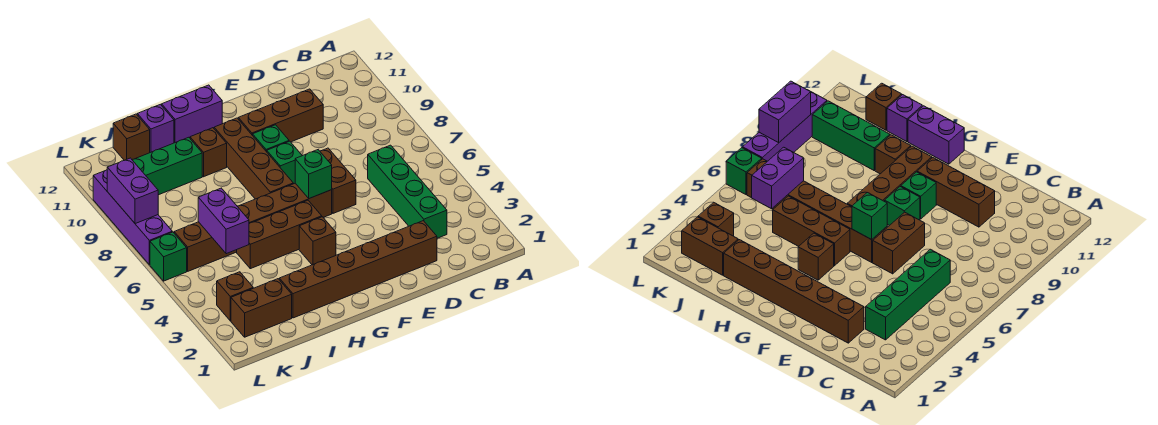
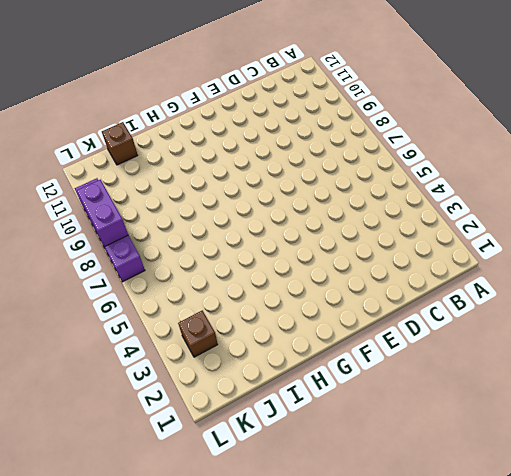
none -> green 1x4 brick [368,145,447,238]
none -> brown 1x6 brick [279,221,437,318]
none -> brown 1x3 brick [238,89,323,142]

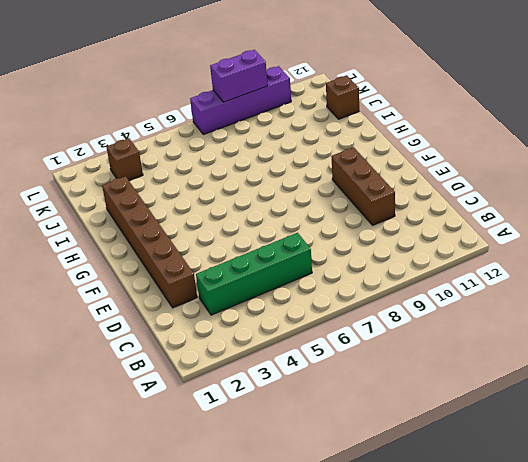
none -> brown 1x2 brick [320,148,356,213]
none -> brown 1x6 brick [174,183,332,271]
none -> green 1x1 brick [267,141,302,184]

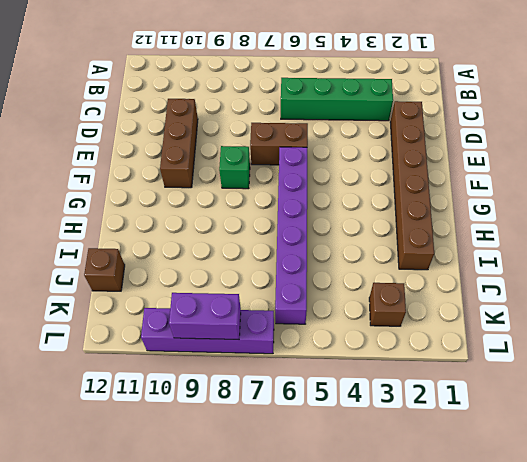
purple 1x6 brick [275,147,307,324] -> brown 1x6 brick [174,183,332,271]
none -> green 1x1 brick [253,125,289,152]
none -> brown 1x1 brick [299,217,336,265]
none -> brown 1x3 brick [237,200,322,269]

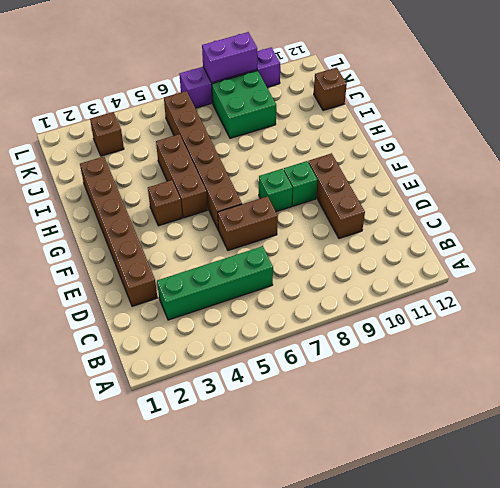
green 2x2 brick [212,71,276,138] -> none
none -> brown 1x4 brick [214,118,293,199]
none -> purple 1x2 brick [162,85,222,143]
none -> brown 1x1 brick [190,128,227,177]

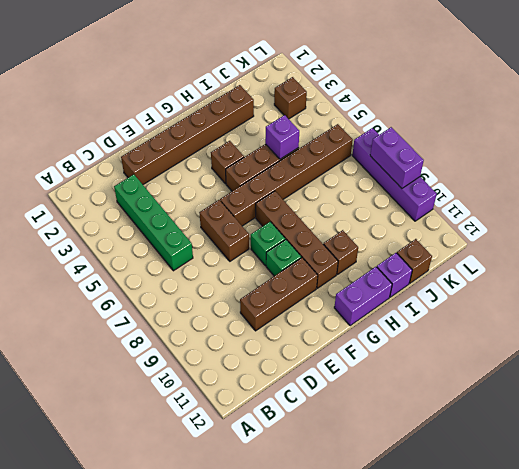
purple 1x1 brick [265,115,299,159] -> none
none -> green 1x3 brick [132,137,202,195]
none -> brown 1x2 brick [231,279,292,337]
none -> green 1x1 brick [150,232,187,281]

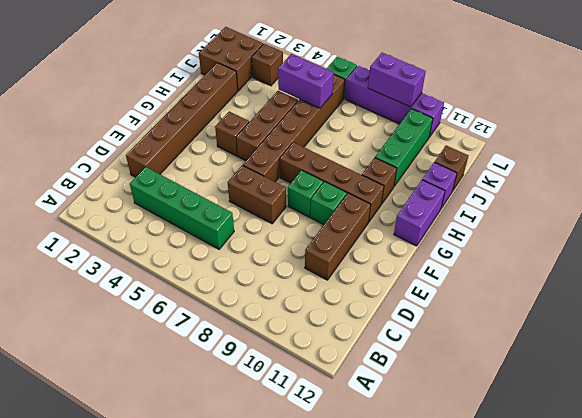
brown 2x2 brick [199,27,263,91] -> brown 1x2 brick [231,279,292,337]
none -> green 1x1 brick [295,150,332,198]

